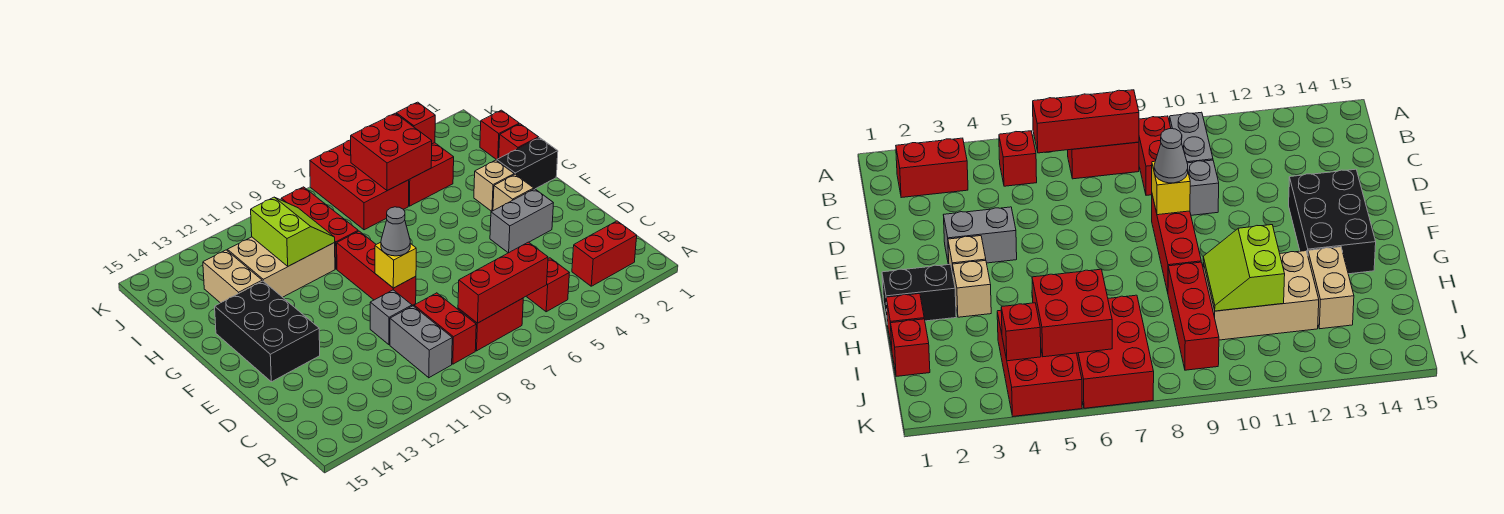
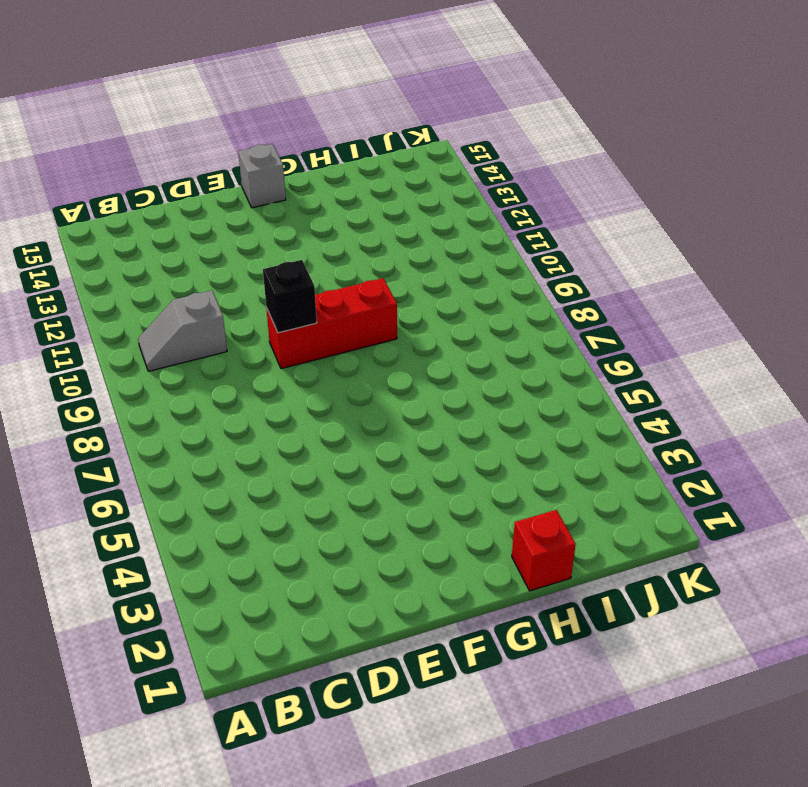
grey 1x2 slope [138,290,227,371] -> grey 1x2 brick [390,306,452,378]
black 1x1 brick [263,260,317,333] -> yellow 1x1 brick [375,242,416,288]
grey 1x1 brick [238,144,286,208] -> grey 1x1 brick moved to [370,290,412,345]
none -> red 1x2 brick [572,221,637,286]
none -> red 1x1 brick [527,258,569,312]
none -> red 1x2 brick [458,298,523,351]

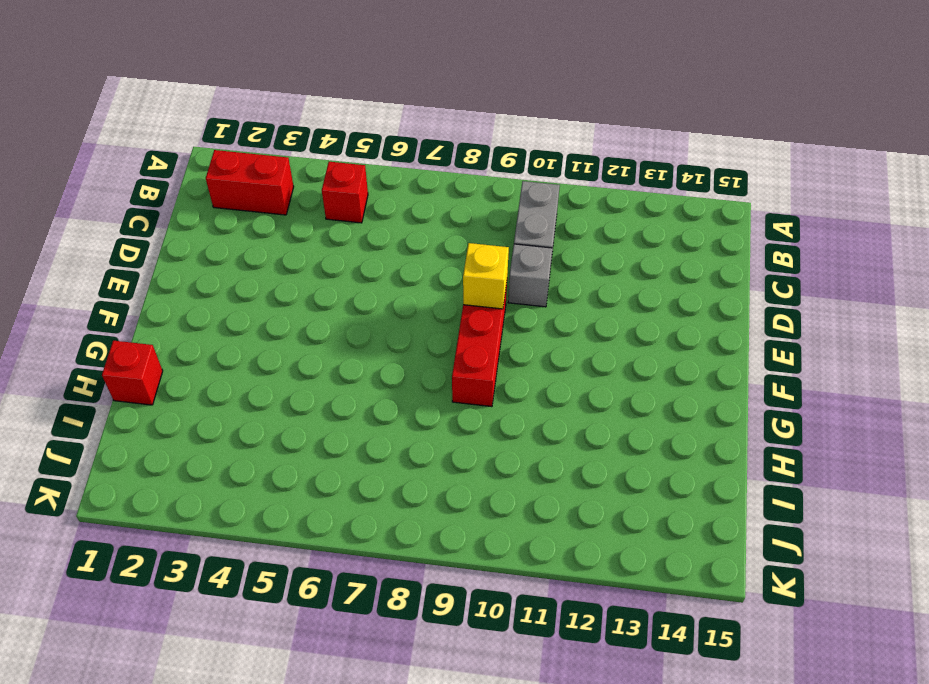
none -> red 1x2 brick [458,298,523,351]
none -> red 1x2 brick [414,293,476,364]
none -> grey 1x2 brick [490,189,553,253]

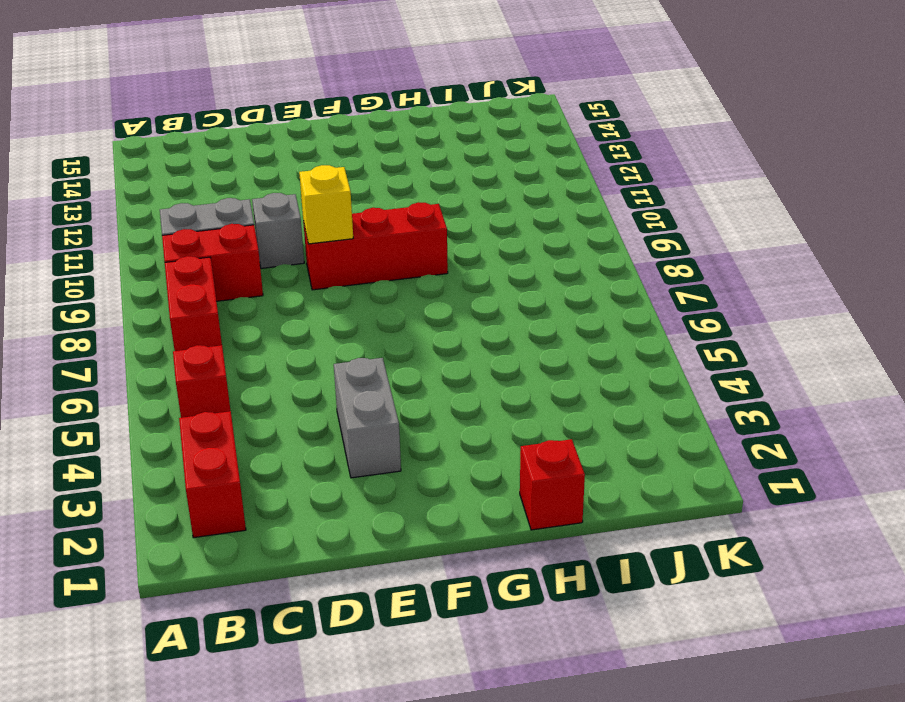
none -> black 2x3 brick [215,281,320,382]
none -> tan 1x1 brick [493,175,534,211]
none -> black 1x2 brick [497,138,558,189]

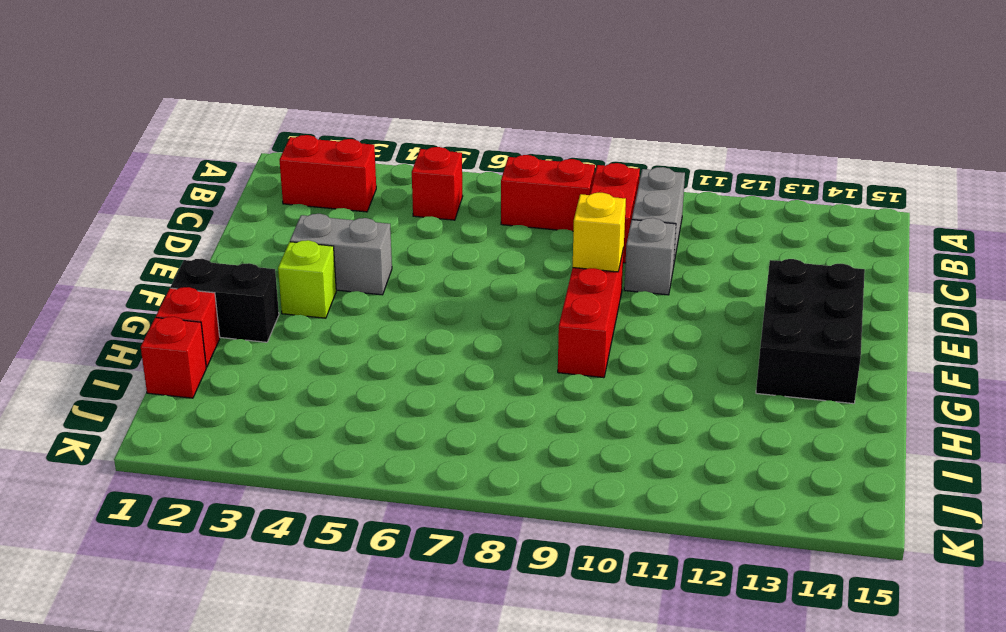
lime 1x1 brick [278,240,336,318] -> tan 1x1 brick [493,175,534,211]
none -> tan 1x1 brick [474,160,514,211]
none -> red 1x3 brick [281,187,358,269]
none -> tan 2x3 brick [227,237,335,297]

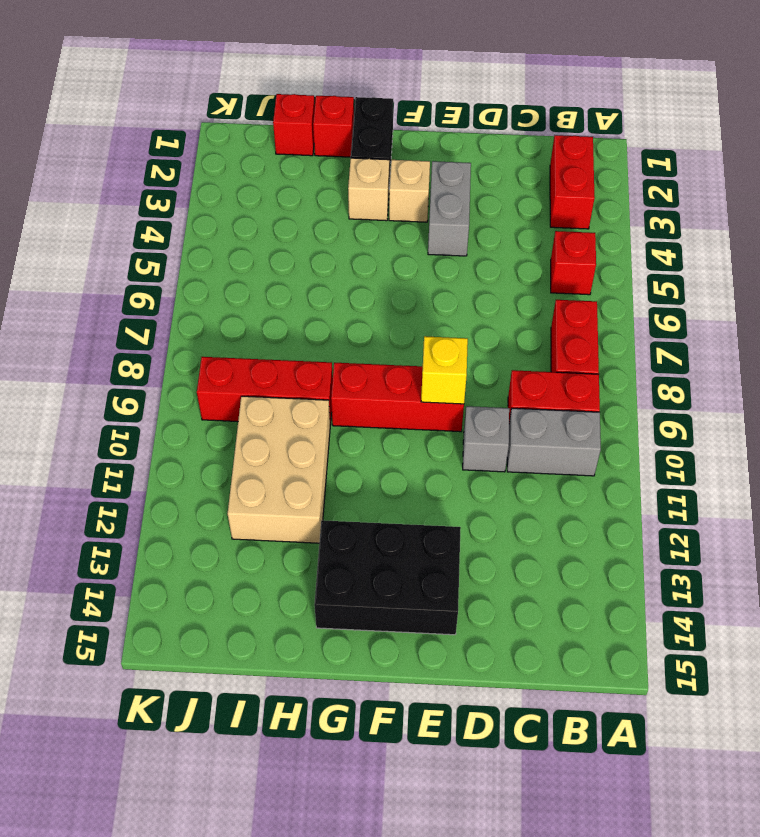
none -> tan 1x2 brick [203,250,262,303]
none -> red 2x3 brick [409,143,454,206]
none -> red 2x3 brick [310,140,409,230]

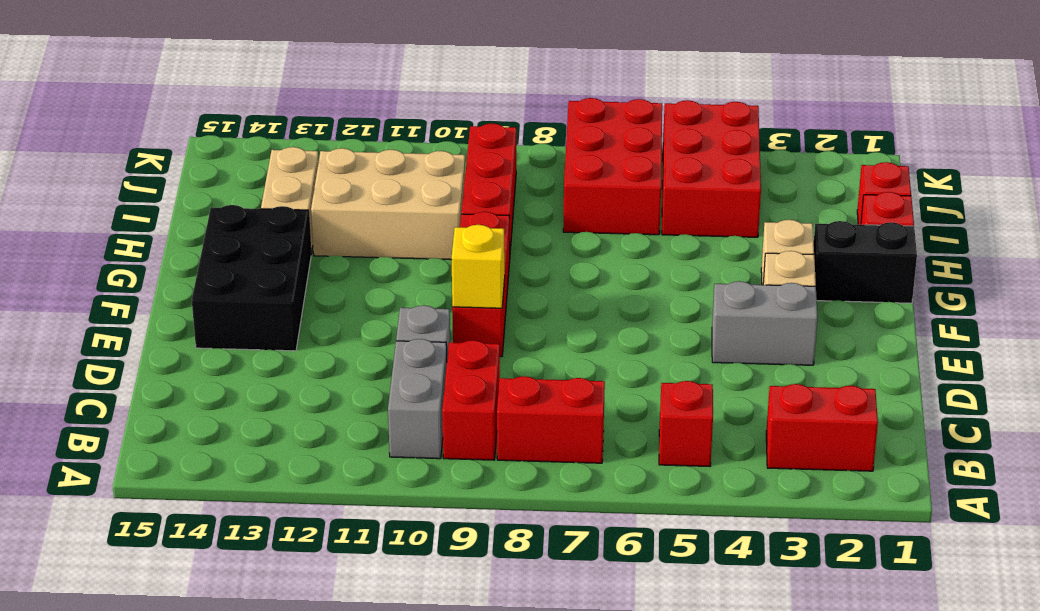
none -> red 1x3 brick [458,242,548,323]
none -> lime 2x2 slope [251,197,335,266]
none -> red 2x2 brick [351,113,432,191]

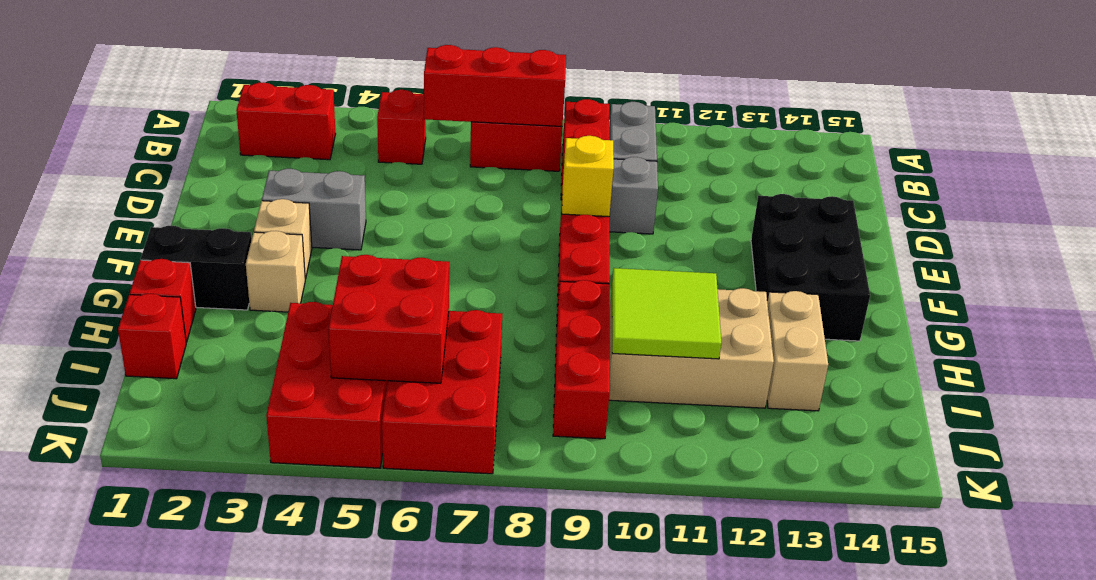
lime 2x2 tile [612,268,721,359] -> lime 2x2 slope [251,197,335,266]
none -> red 1x1 brick [396,102,435,144]
none -> grey 1x1 cone [381,207,410,256]

